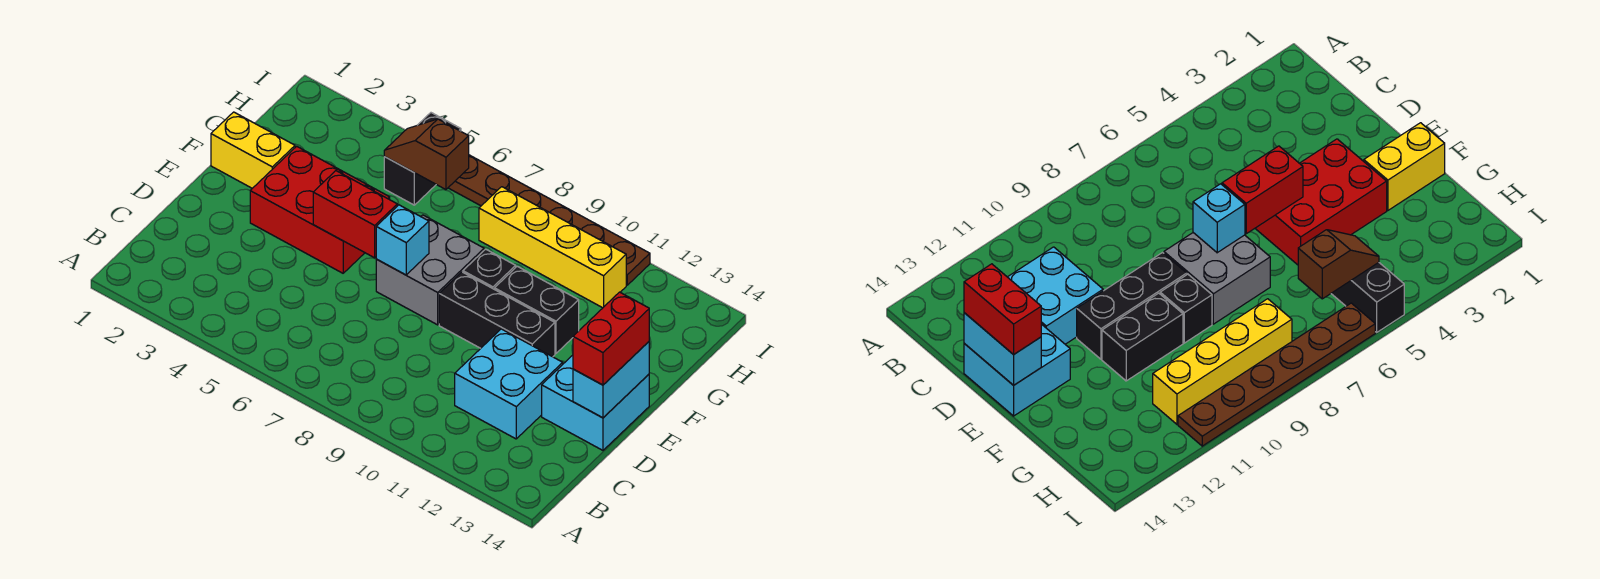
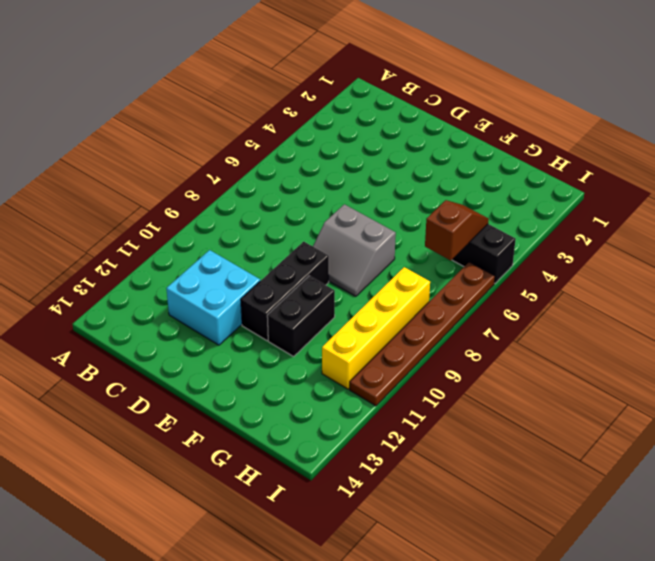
grey 2x2 slope [313,204,396,296] -> grey 2x2 brick [376,215,484,325]
none -> cyan 2x2 brick [542,355,649,450]
none -> red 2x3 brick [250,146,390,273]
none -> yellow 1x2 brick [211,112,295,188]

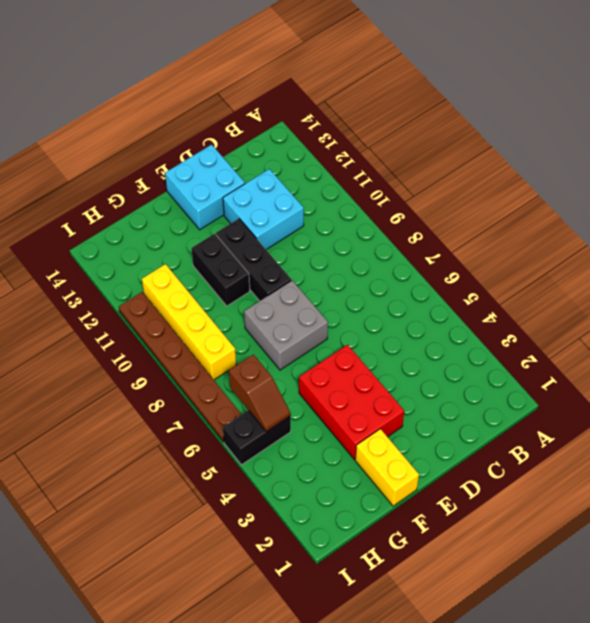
none -> black 1x1 brick [463,249,516,289]
none -> cyan 1x2 brick [573,342,649,418]
none -> red 1x2 brick [313,171,397,258]

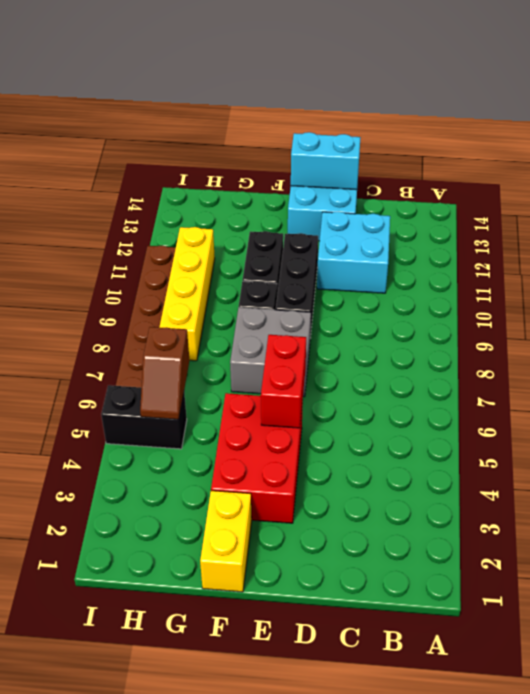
none -> cyan 1x1 brick [376,205,429,275]
none -> red 1x2 brick [573,292,649,385]

